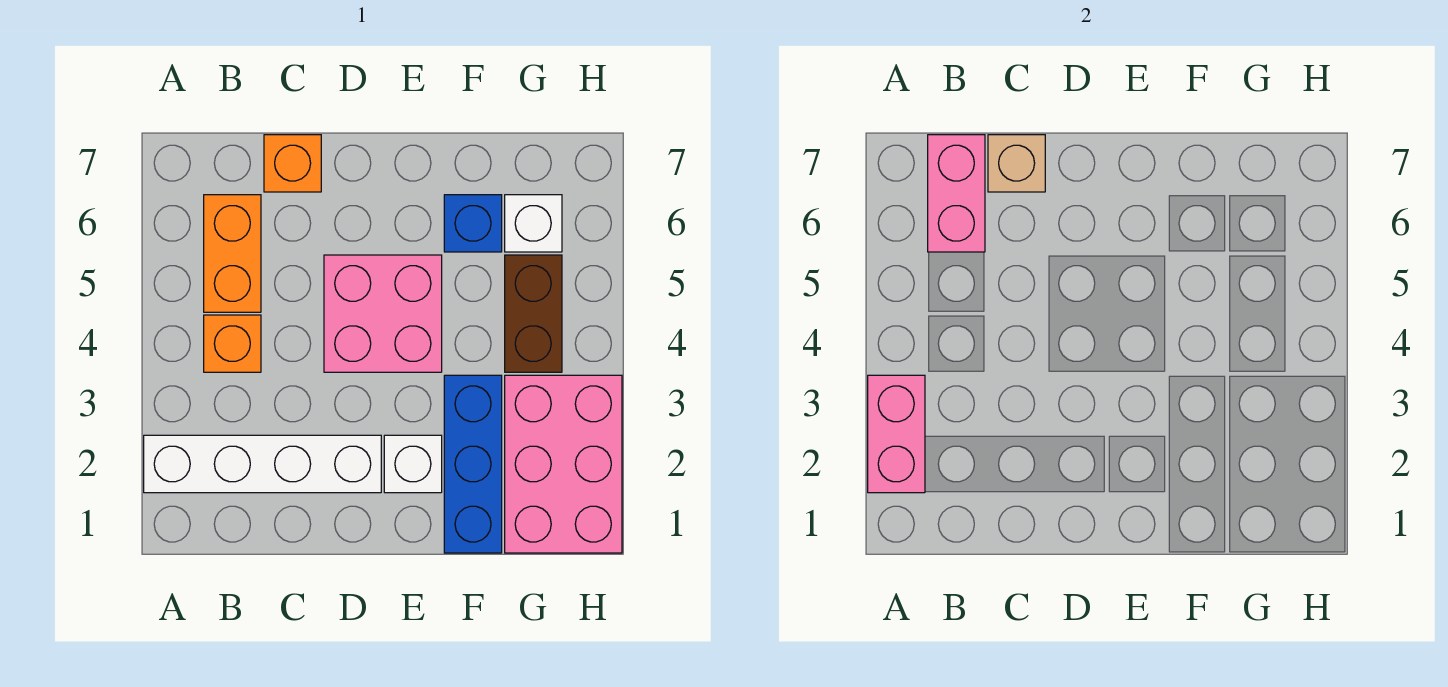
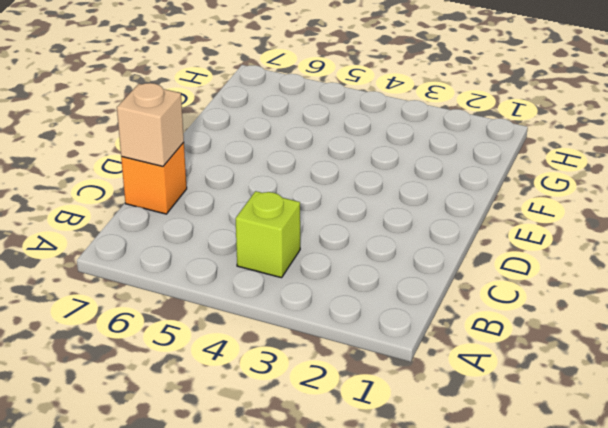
lime 1x1 brick [236,191,300,278] -> orange 1x1 brick [204,315,261,372]
none -> white 1x4 brick [144,435,381,493]
none -> orange 1x2 brick [204,195,261,312]
none -> pink 2x2 brick [324,255,442,372]

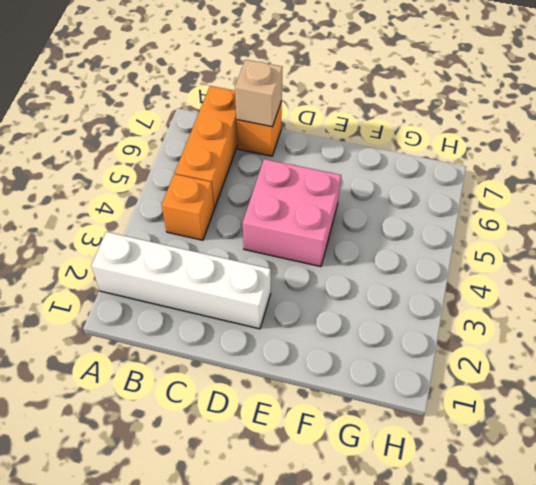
orange 1x3 brick [175,86,238,208] -> orange 1x2 brick [204,195,261,312]
none -> white 1x1 brick [384,435,442,493]
none -> blue 1x3 brick [444,375,502,553]
none -> blue 1x1 brick [444,195,502,252]

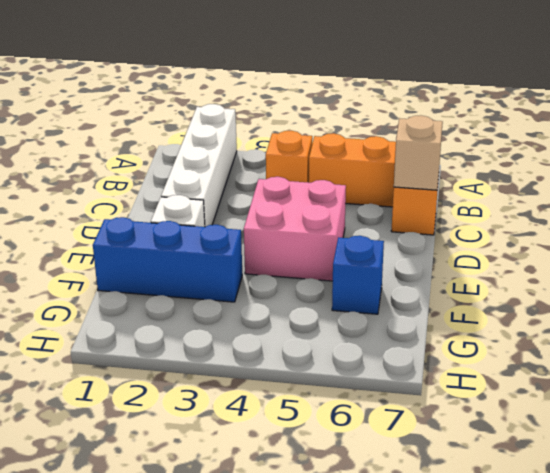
none -> pink 2x3 brick [505,375,622,553]
none -> brown 1x2 brick [505,255,562,372]
none -> white 1x1 brick [505,195,562,252]

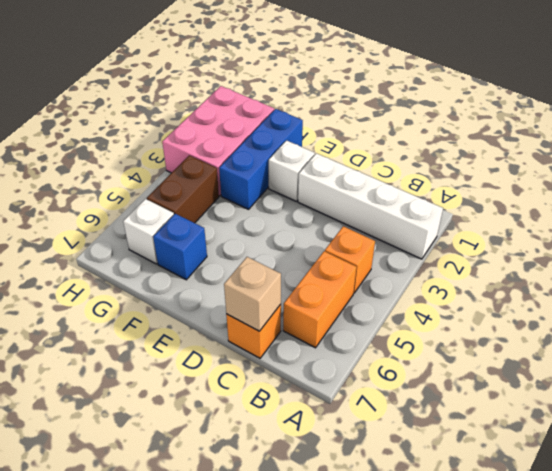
none -> pink 2x2 brick [324,255,442,372]
none -> pink 1x2 brick [868,375,925,493]
none -> pink 1x2 brick [928,135,985,252]

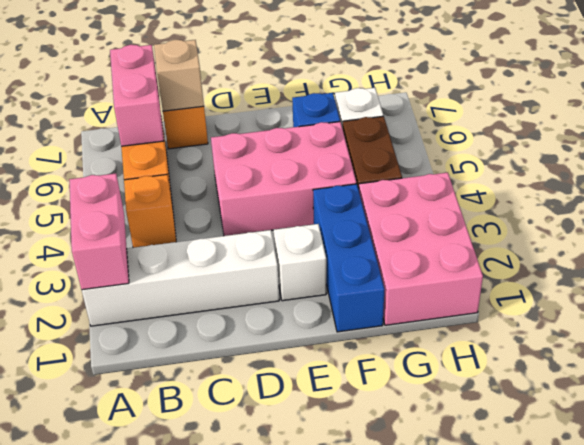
pink 2x3 brick [211,122,356,236] -> pink 2x2 brick [324,255,442,372]

